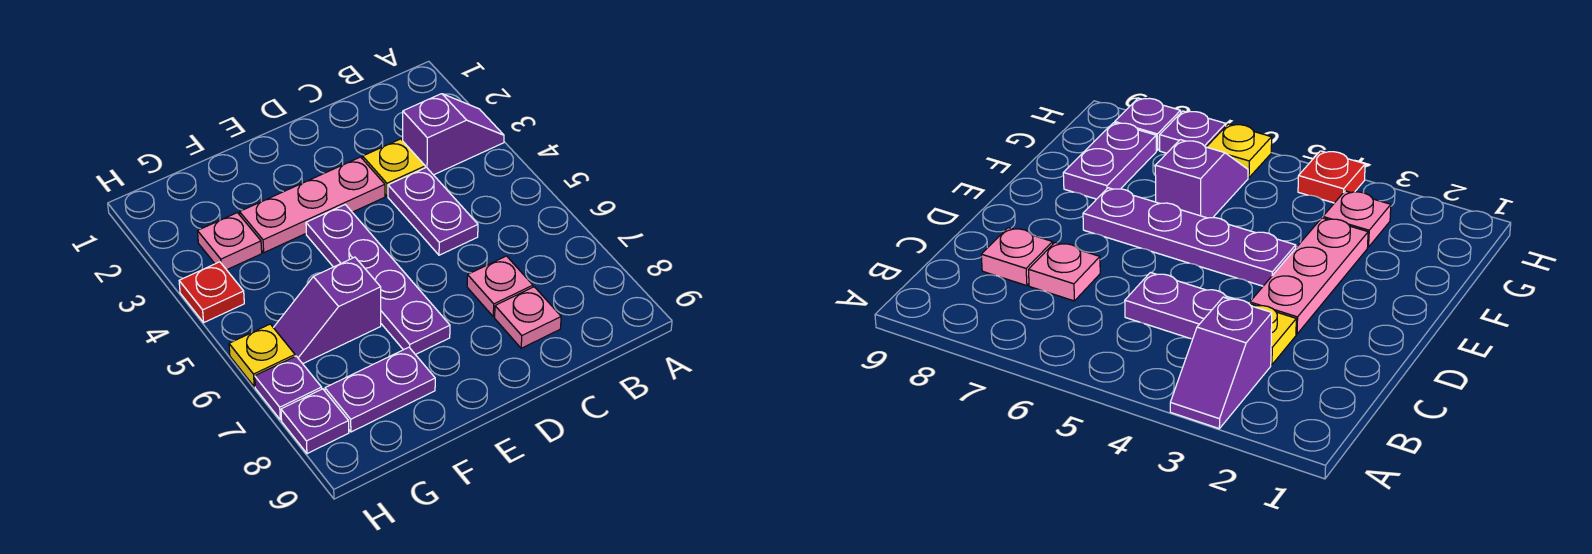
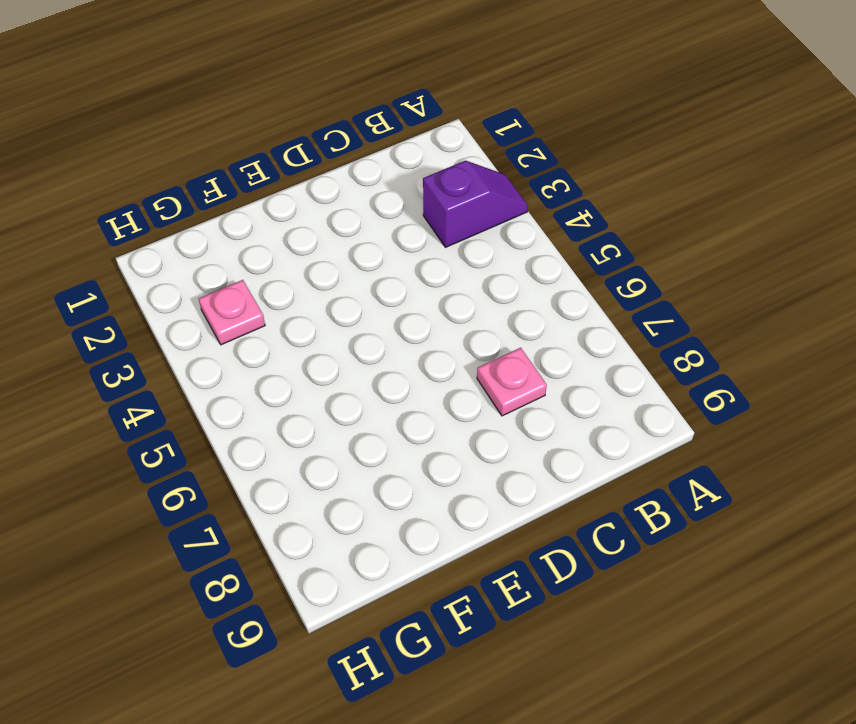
none -> yellow 1x1 plate [363,139,425,196]
none -> purple 1x2 plate [388,167,478,255]
none -> pink 1x1 plate [495,287,561,348]

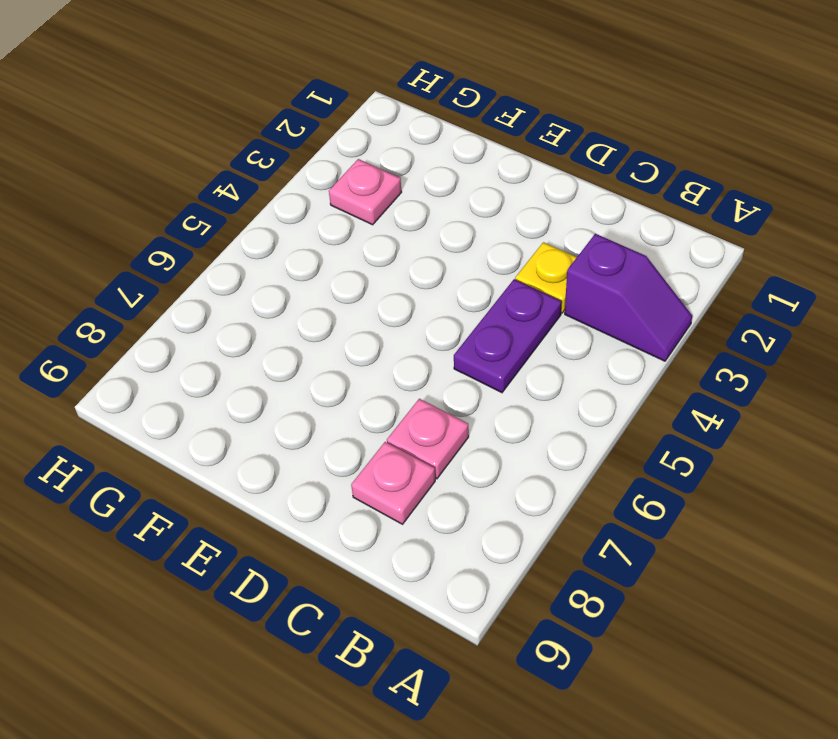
none -> pink 1x3 plate [240,157,385,253]
none -> purple 1x4 plate [306,205,450,355]
none -> purple 1x2 slope [273,257,381,364]

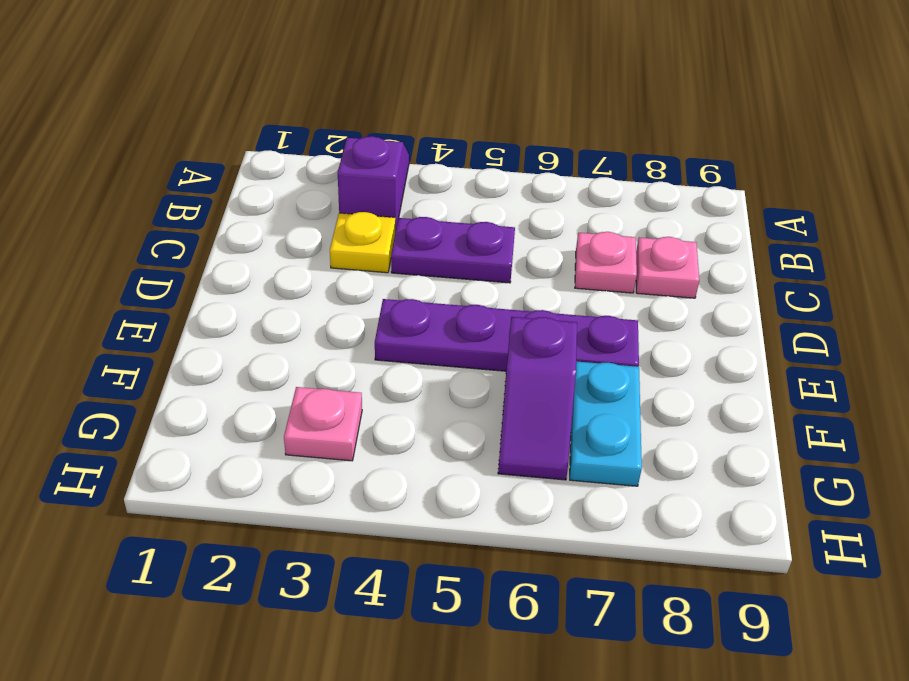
cyan 1x2 plate [570,361,642,486] -> none
none -> pink 1x3 plate [240,157,385,253]
none -> purple 1x2 plate [325,347,435,432]
none -> red 1x1 plate [179,262,244,322]

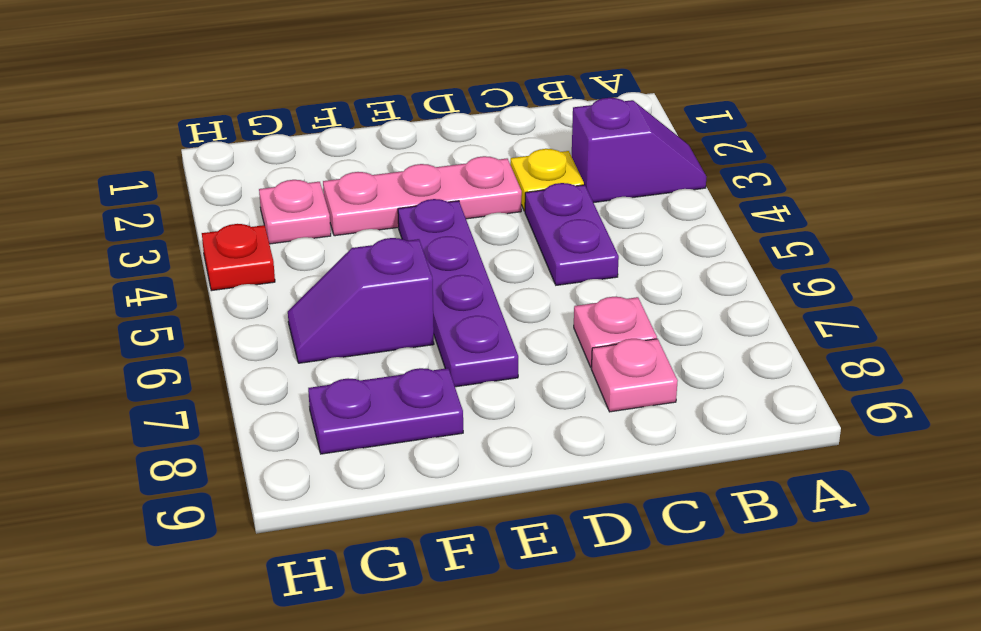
none -> yellow 1x1 plate [229,324,295,387]
none -> purple 1x1 plate [255,356,322,420]
none -> purple 1x1 plate [281,389,349,454]

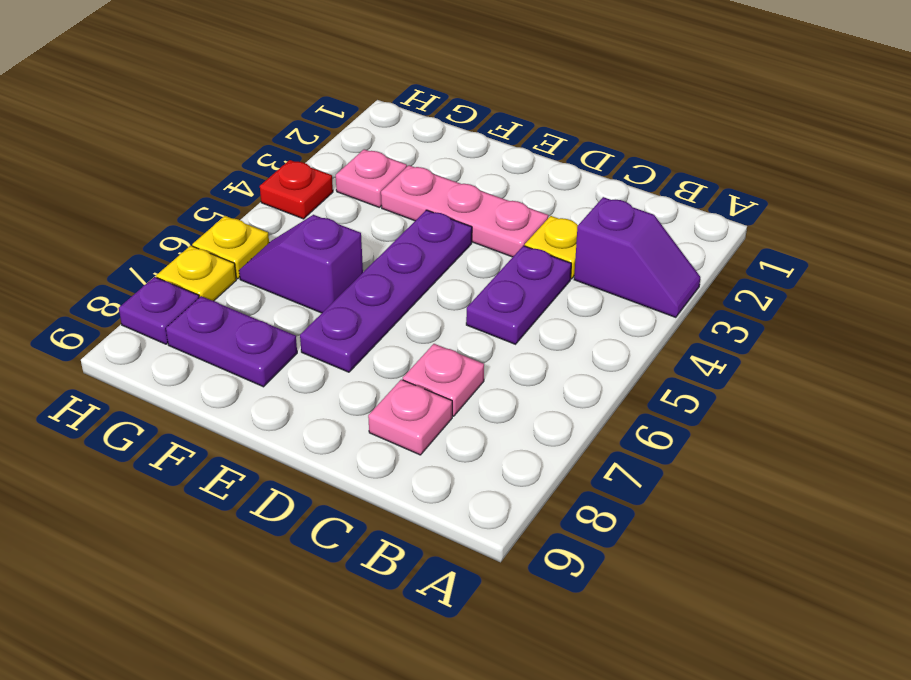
yellow 1x1 plate [156,246,236,301] -> purple 1x1 plate [255,356,322,420]

